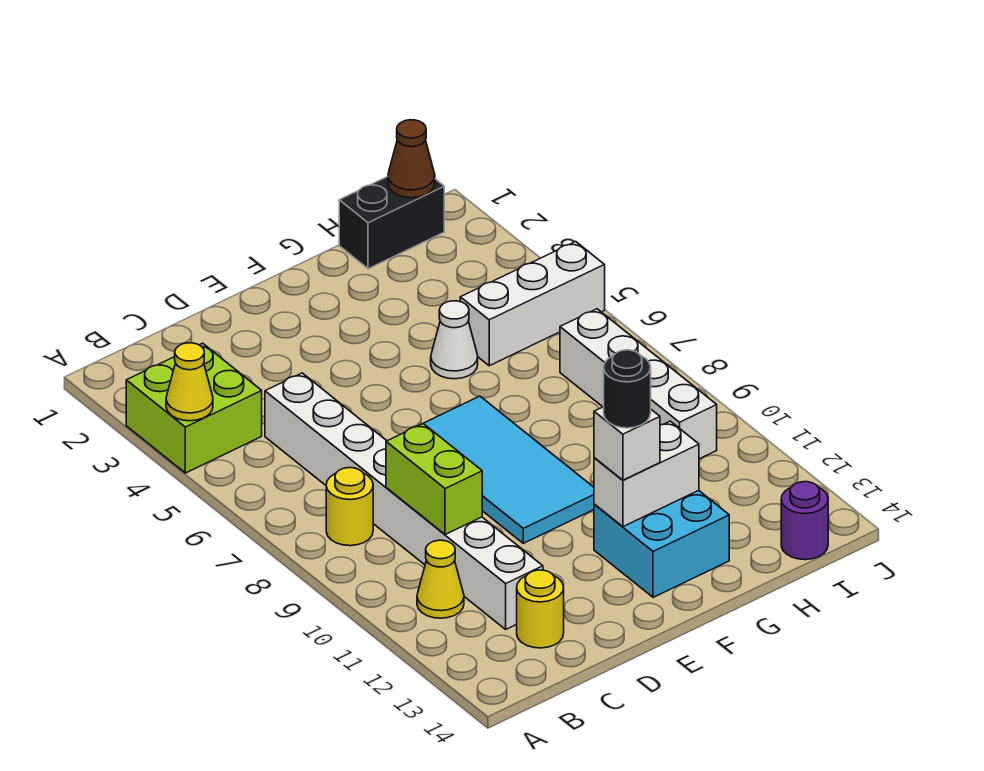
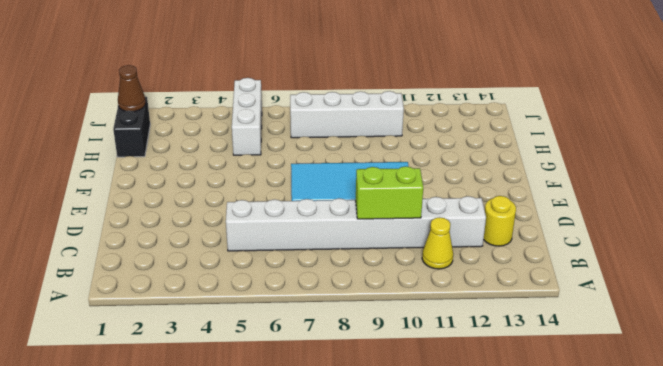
none -> lime 2x2 brick [126,343,262,473]
none -> yellow 1x1 round brick [326,468,373,546]
none -> cyan 2x2 brick [594,490,729,597]

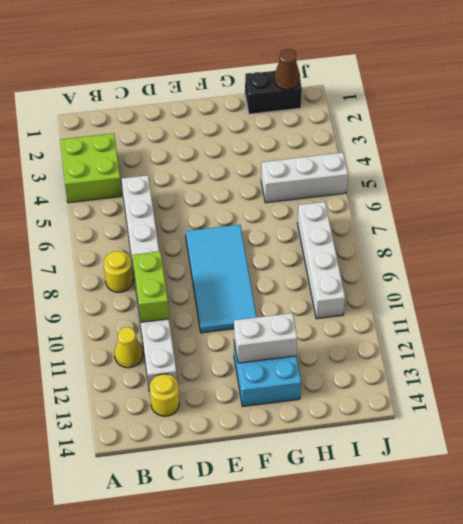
none -> white 1x1 cone [431,301,478,379]
none -> purple 1x1 round brick [781,482,828,560]
none -> yellow 1x1 cone [166,343,213,421]

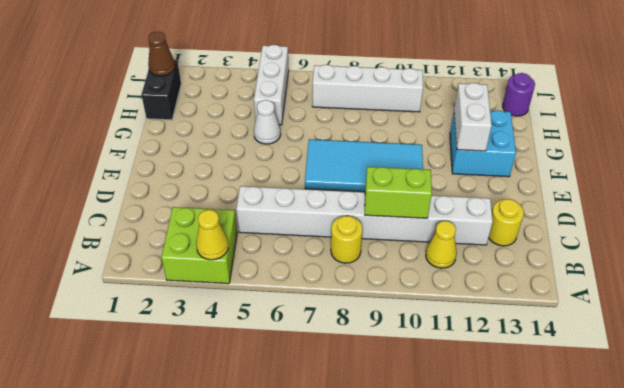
none -> white 1x1 brick [594,407,660,480]
none -> black 1x1 round brick [604,350,651,428]

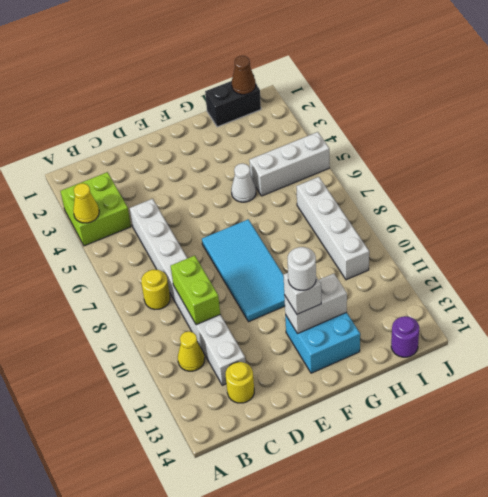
white 1x1 round brick [288,247,316,290] -> black 1x1 round brick [604,350,651,428]

